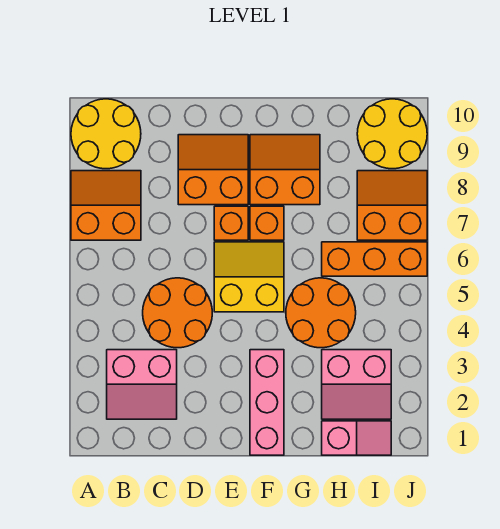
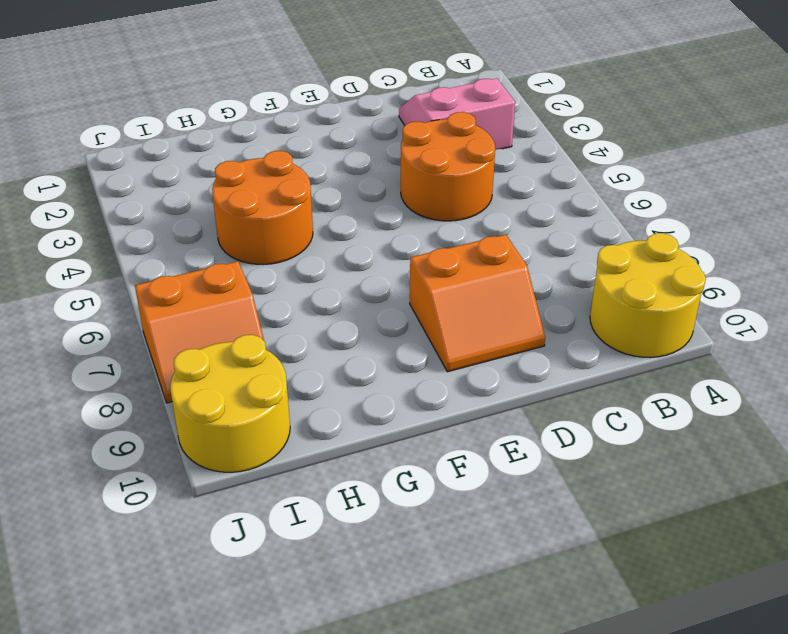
none -> orange 2x2 slope [71,171,141,240]
none -> yellow 2x2 slope [214,242,284,312]
none -> orange 1x1 brick [214,206,248,240]

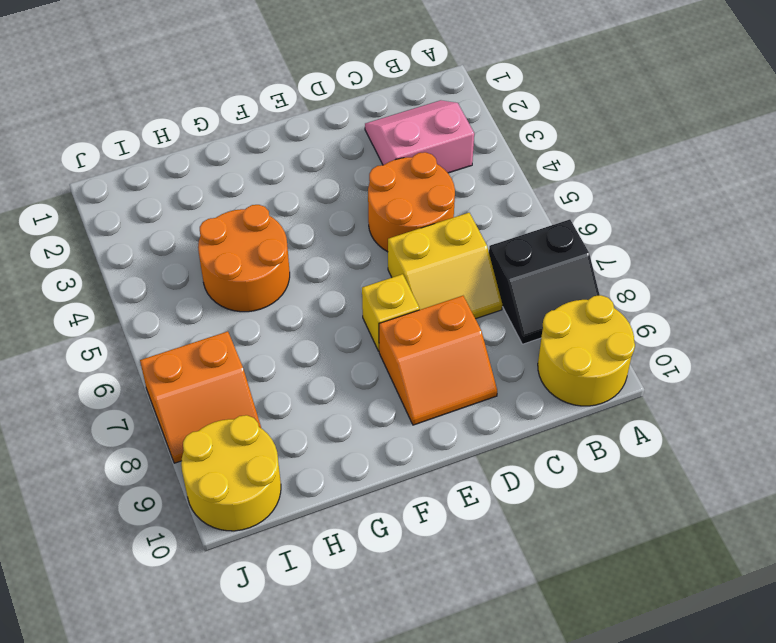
black 2x2 slope [489,219,600,344] -> orange 2x2 slope [71,171,141,240]
yellow 2x2 slope [388,213,502,319] -> yellow 2x2 slope moved to [214,242,284,312]
yellow 1x1 brick [362,274,420,351] -> orange 1x1 brick [214,206,248,240]
none -> pink 1x3 brick [250,350,284,455]
none -> orange 1x1 brick [250,206,284,240]
none -> orange 2x2 slope [250,135,320,205]

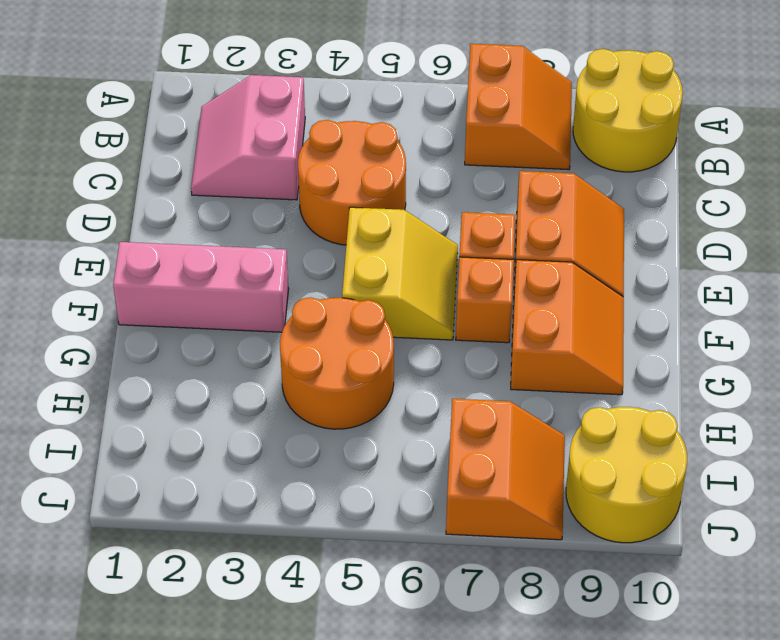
none -> pink 1x2 slope [322,421,391,455]
none -> pink 2x2 slope [322,350,391,419]
none -> orange 1x3 brick [322,242,427,276]

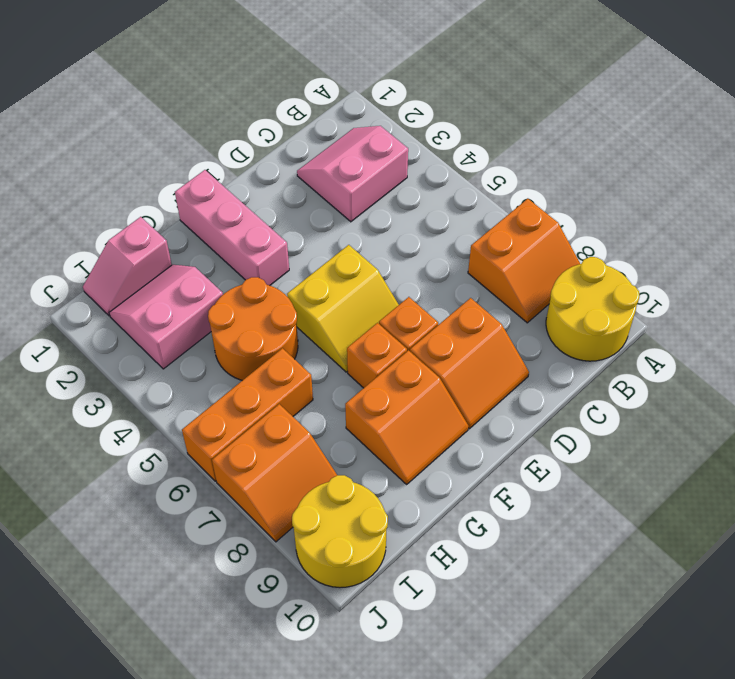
none -> orange 2x2 round brick [143,278,212,348]

